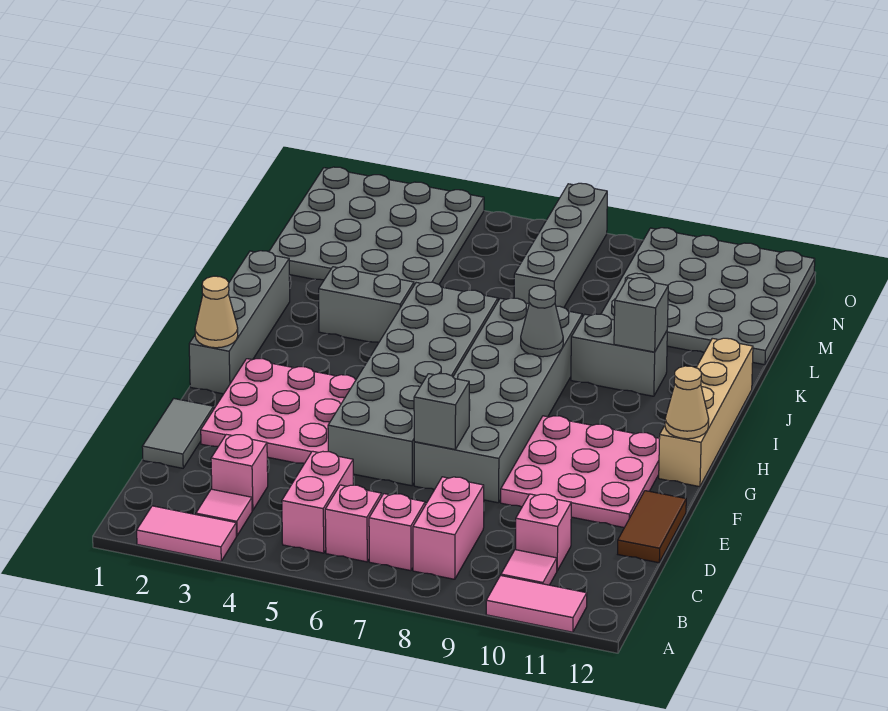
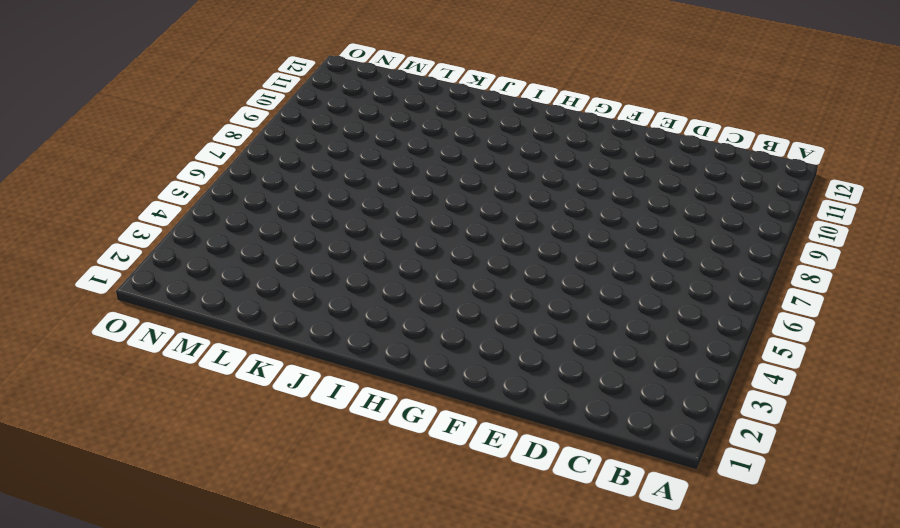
none -> pink 1x2 tile [137,506,236,561]
none -> pink 1x2 tile [486,576,587,632]
none -> pink 1x1 tile [196,489,252,536]

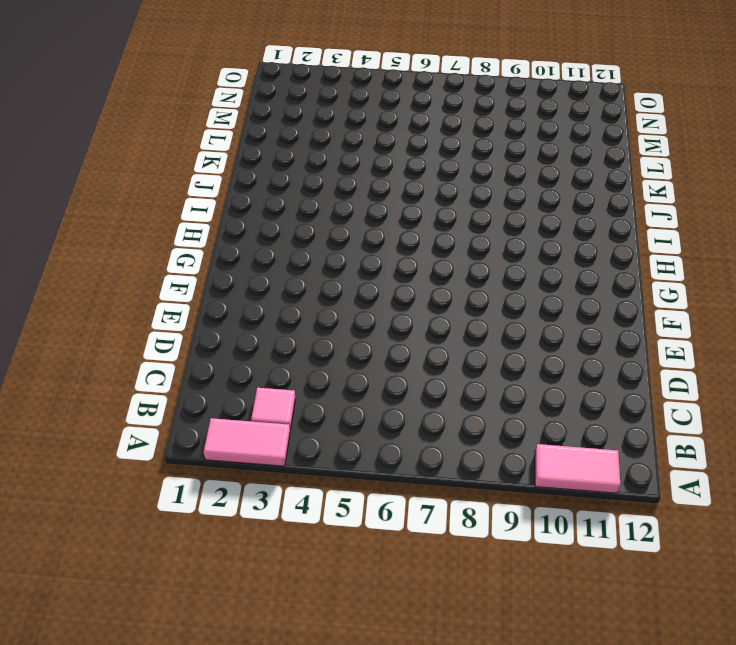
none -> pink 1x2 brick [282,451,353,553]
none -> pink 1x1 brick [325,485,382,562]
none -> pink 1x1 brick [369,494,425,571]

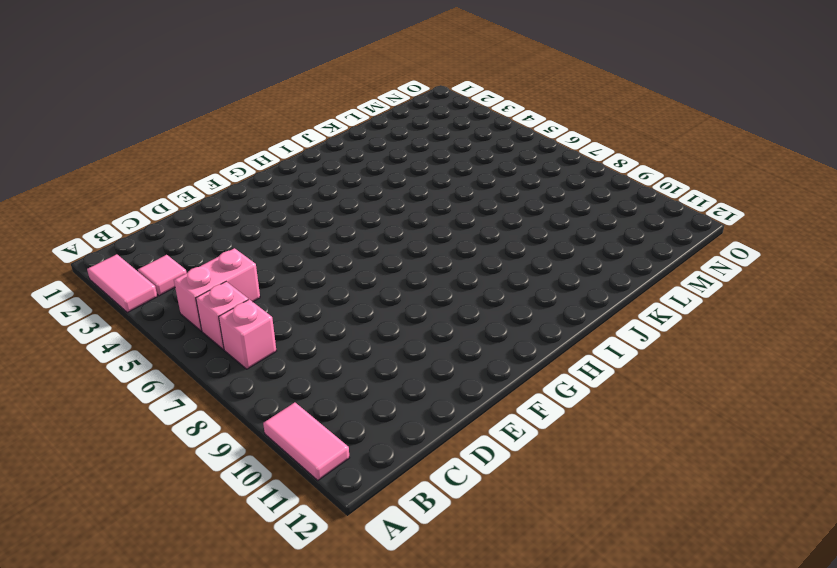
none -> pink 1x2 brick [413,477,484,579]
none -> pink 1x1 tile [501,550,557,585]
none -> pink 1x1 brick [211,434,268,510]

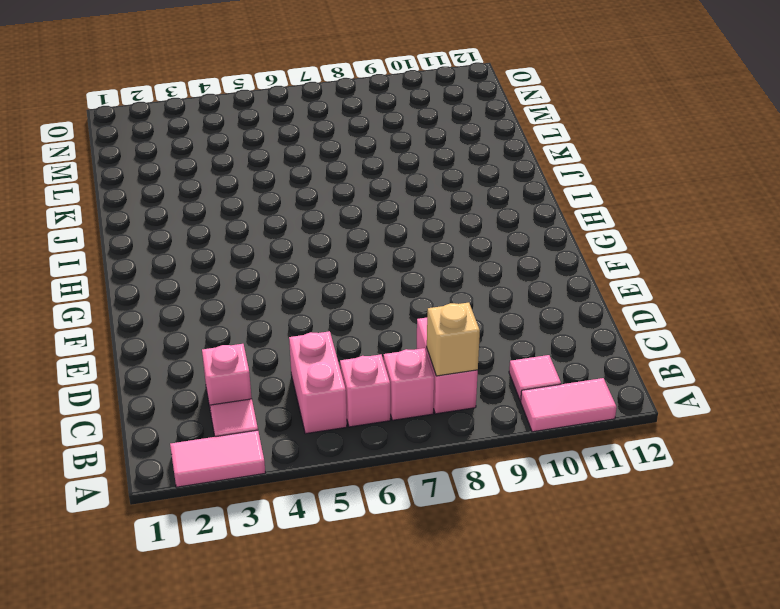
tan 1x1 brick [427,303,480,376] -> none
none -> pink 1x1 brick [516,494,571,571]
none -> grey 1x2 tile [142,399,214,468]
none -> brown 1x2 tile [618,491,686,563]

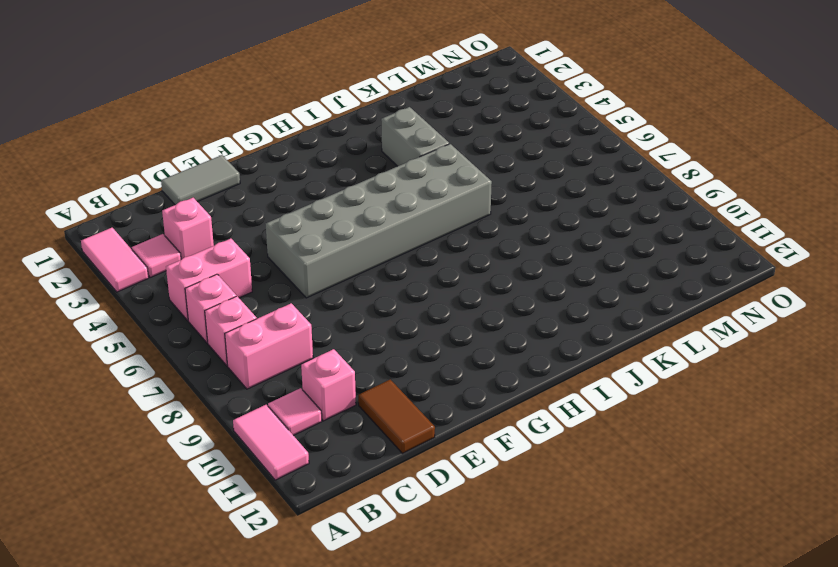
brown 1x2 tile [358,380,435,453] -> brown 1x2 tile turned to [618,491,686,563]
none -> pink 3x3 plate [201,359,356,464]
none -> grey 2x6 brick [414,298,582,503]
none -> pink 3x3 plate [501,416,660,528]

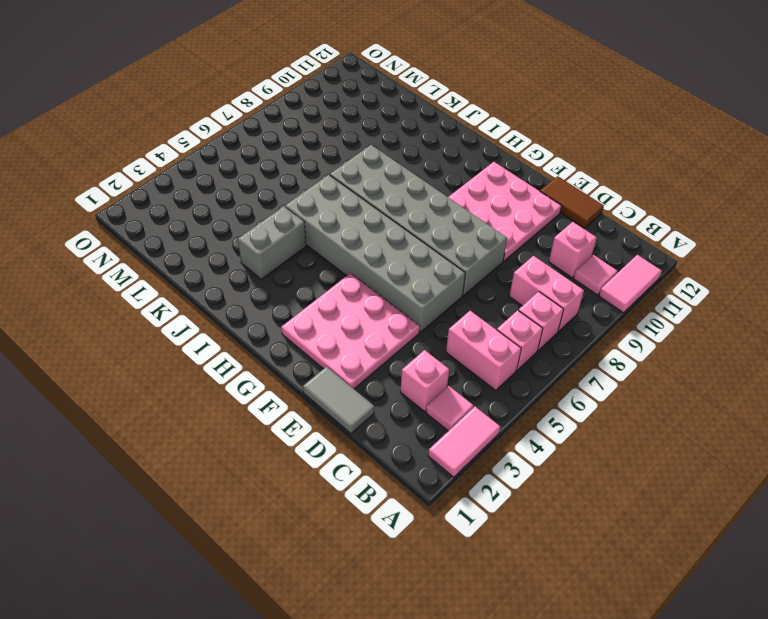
none -> grey 1x4 brick [189,251,290,394]
none -> tan 1x4 brick [659,338,753,487]
none -> grey 1x2 brick [571,314,667,396]

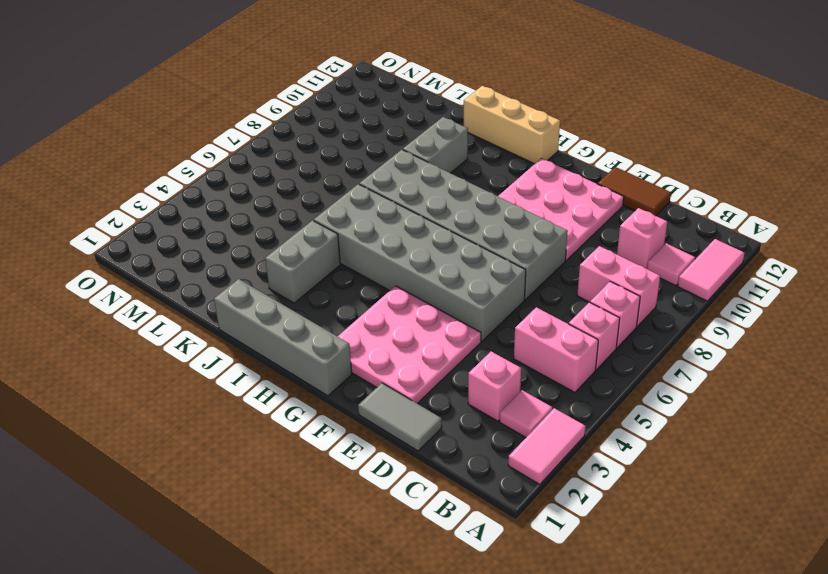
tan 1x3 brick [464,86,560,164] -> tan 1x4 brick [659,338,753,487]
none -> grey 4x4 plate [269,167,484,285]
none -> grey 1x4 brick [514,183,607,308]
none -> grey 4x4 plate [601,228,815,365]

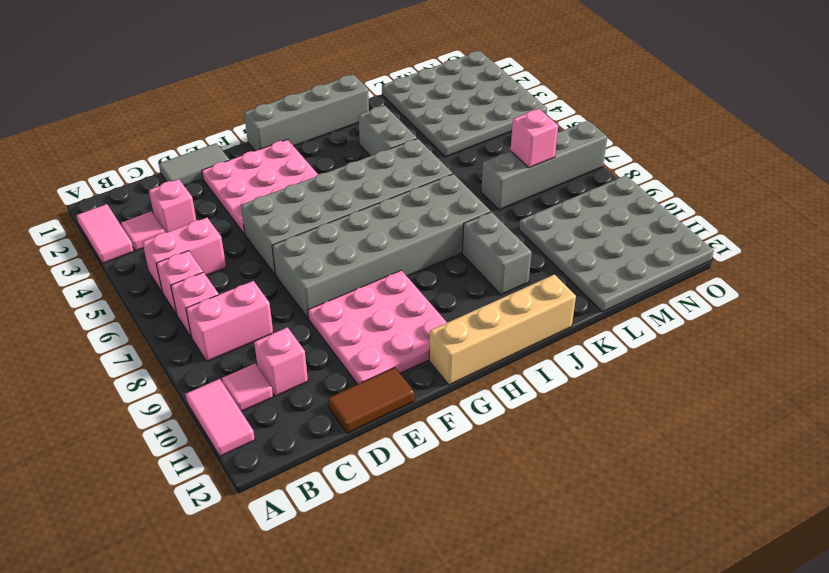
pink 1x1 brick [511,109,558,168] -> none
none -> grey 1x1 brick [414,374,469,449]
none -> tan 1x1 cone [195,276,238,348]
none -> tan 1x1 cone [665,366,709,439]

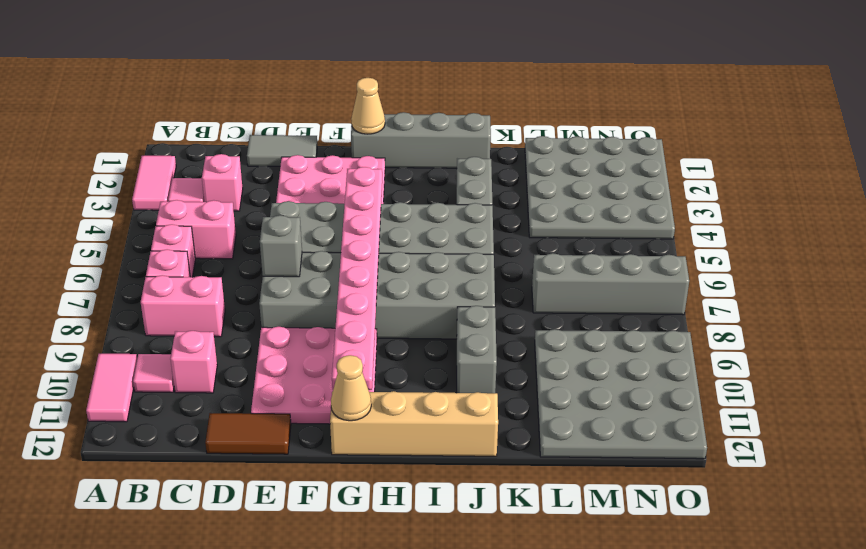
pink 1x8 plate [332,167,382,390] -> none
none -> grey 1x1 cone [521,285,563,357]
none -> grey 1x1 brick [614,278,668,352]

